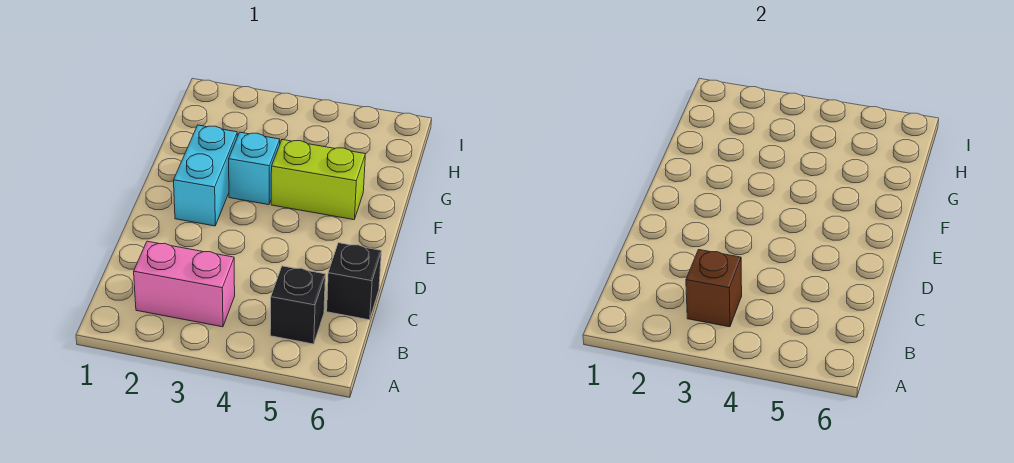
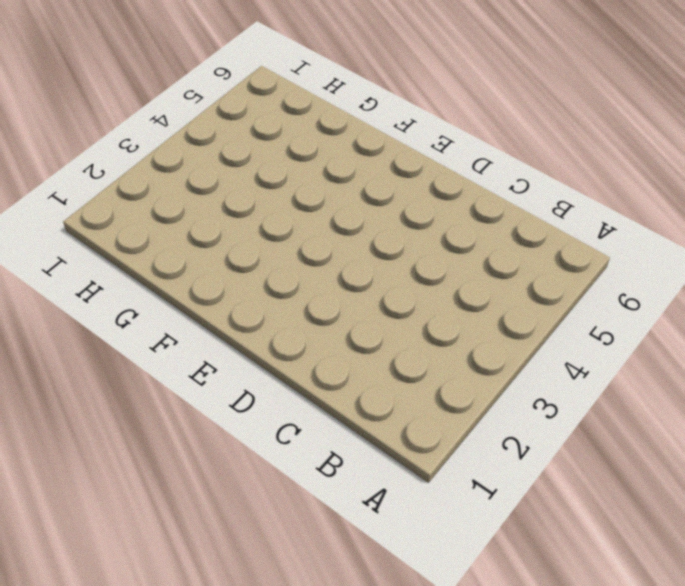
none -> pink 1x2 brick [134,241,235,327]
none -> black 1x1 brick [270,266,325,344]

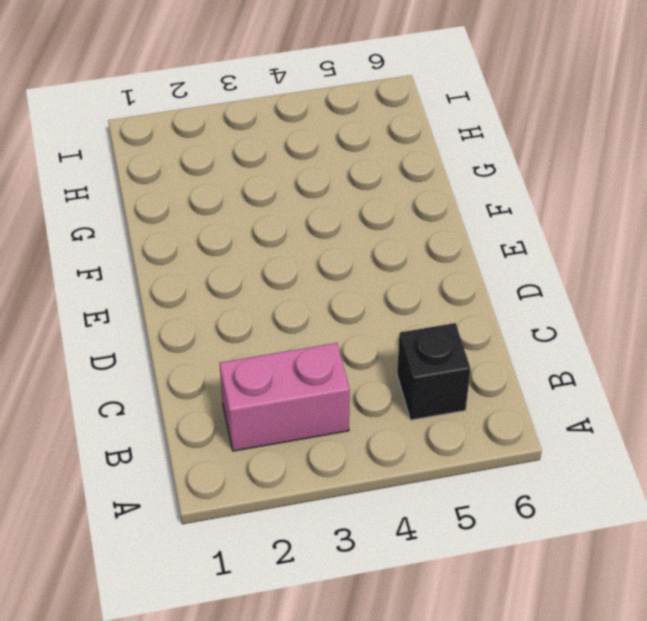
none -> black 1x1 brick [327,243,381,320]
none -> cyan 1x2 brick [174,125,237,226]

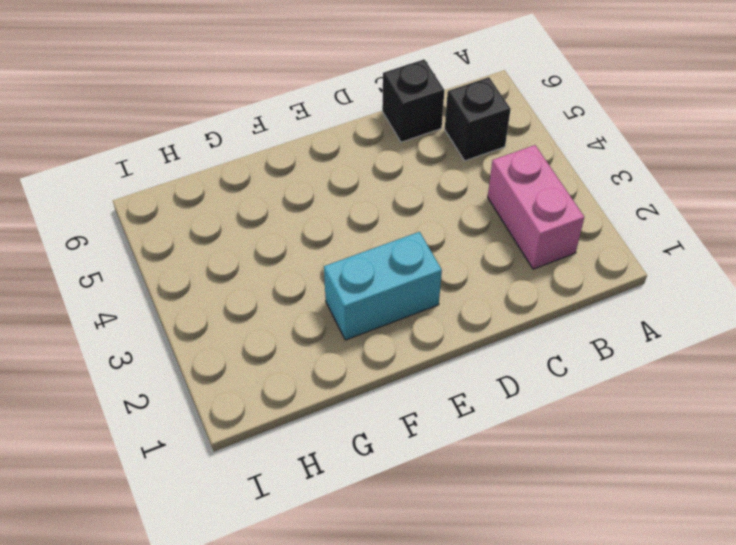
none -> cyan 1x1 brick [229,132,280,205]
none -> lime 1x2 brick [271,140,365,220]

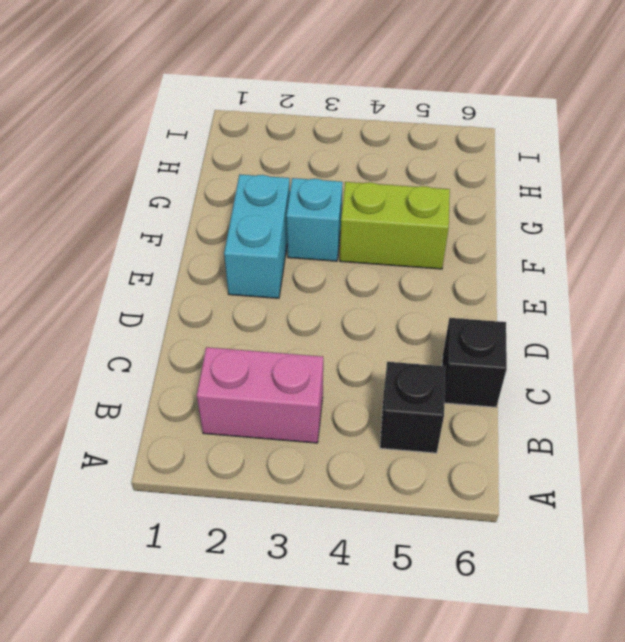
none -> brown 1x1 brick [686,250,742,327]

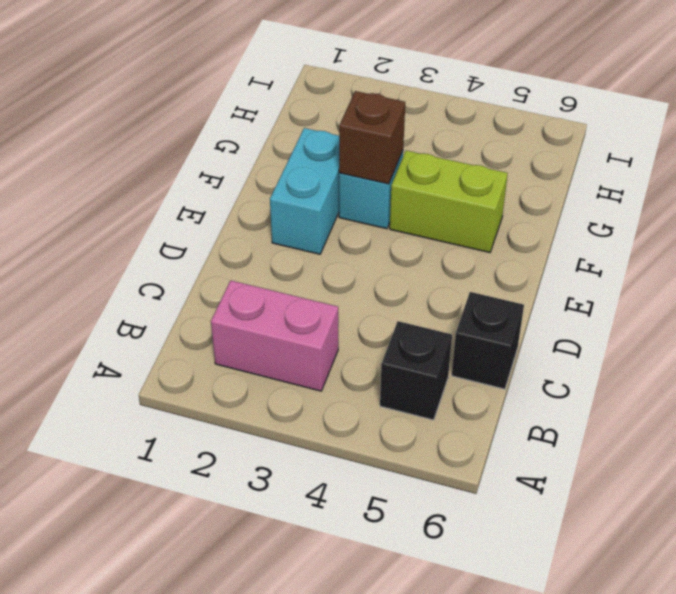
brown 1x1 brick [339,91,405,184] -> brown 1x1 brick moved to [686,250,742,327]

